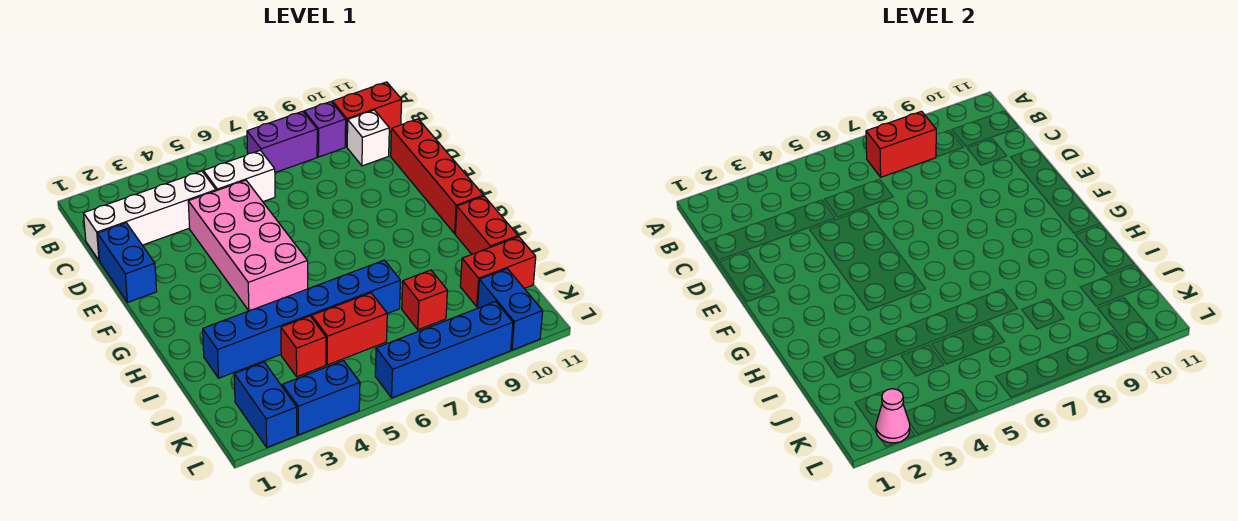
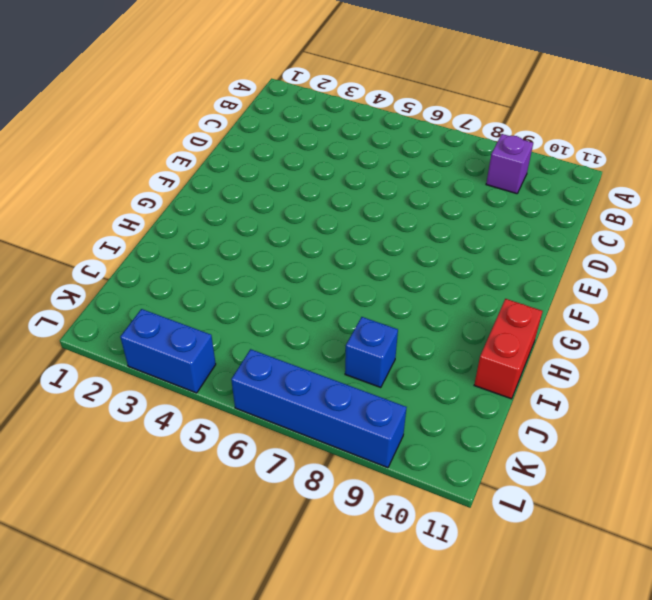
blue 1x1 brick [345,317,398,388] -> red 1x1 brick [402,270,447,330]
none -> purple 1x2 brick [247,111,317,173]
none -> red 1x2 brick [332,82,402,147]
none -> white 1x4 brick [83,171,216,261]

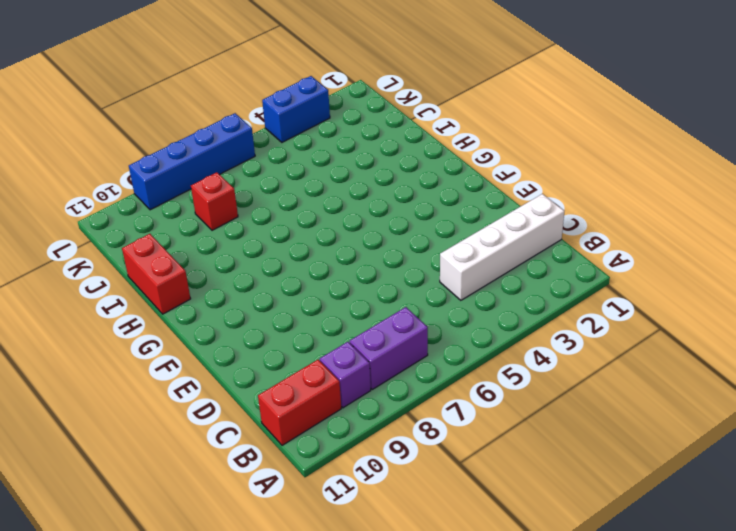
none -> white 1x2 brick [203,150,275,202]
none -> white 1x1 brick [347,110,389,166]
none -> blue 1x2 brick [97,223,157,303]

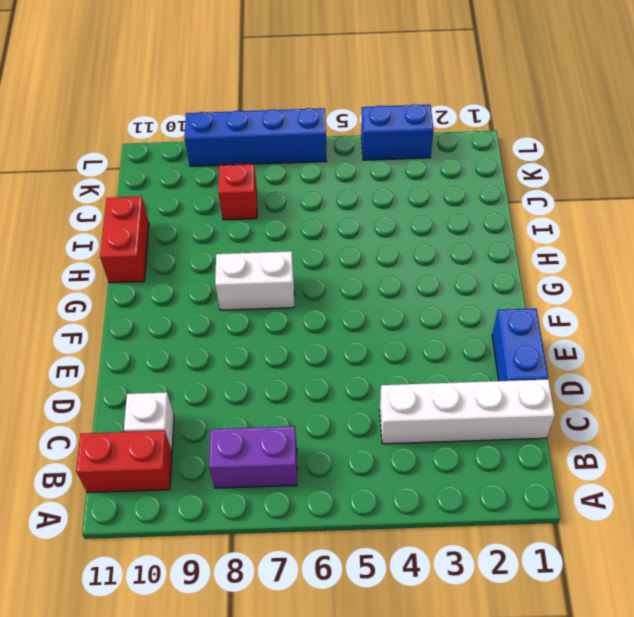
white 1x2 brick [215,251,294,310] -> white 1x2 brick moved to [203,150,275,202]
none -> purple 1x1 brick [304,102,346,157]
none -> pink 2x4 brick [188,180,308,311]
none -> red 1x4 brick [391,119,483,233]

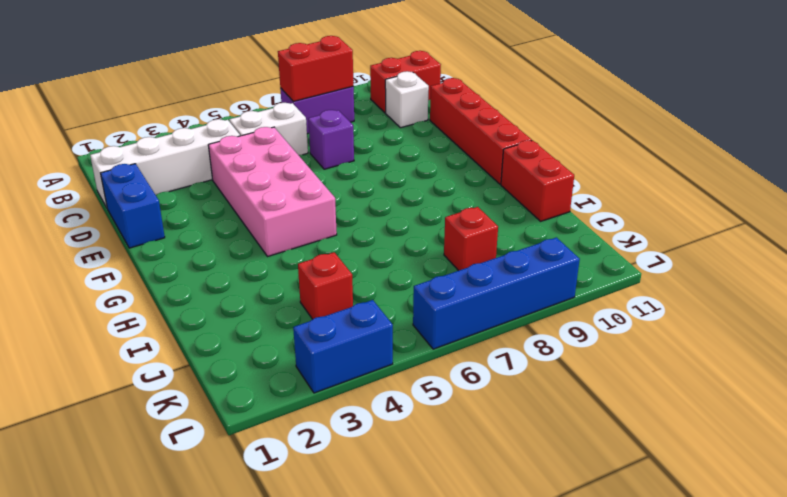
purple 1x1 brick [308,110,354,169] -> purple 1x1 brick moved to [304,102,346,157]
none -> blue 1x6 brick [203,260,400,378]
none -> red 1x2 brick [312,293,387,365]
none -> red 1x2 brick [460,237,536,307]

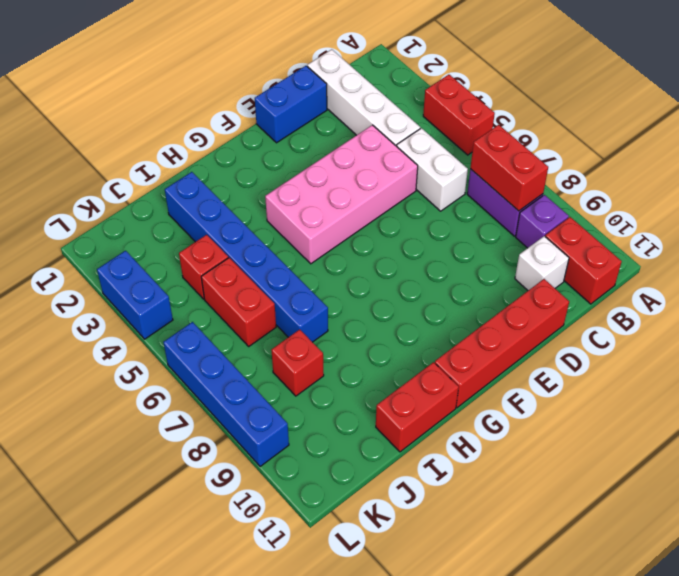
red 1x2 brick [423,75,495,155] -> red 1x2 brick moved to [460,237,536,307]
none -> blue 1x2 brick [234,362,297,447]
none -> blue 1x2 brick [478,269,543,350]
none -> pink 1x1 cone [876,389,910,443]

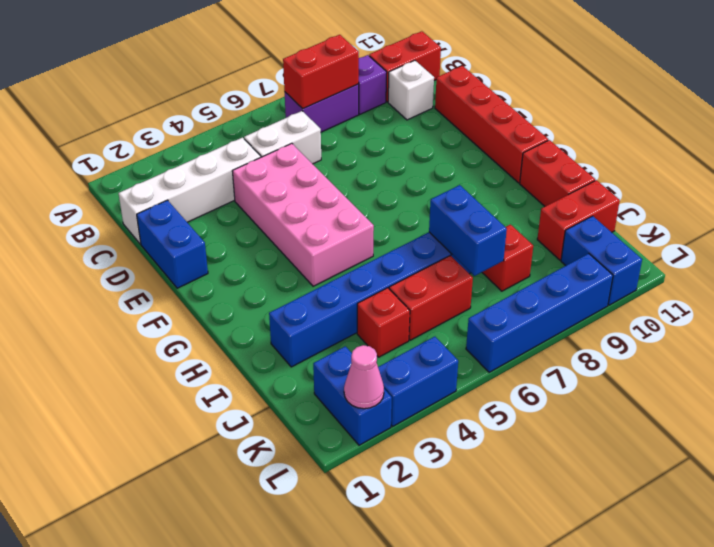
blue 1x2 brick [429,185,507,276] -> none

